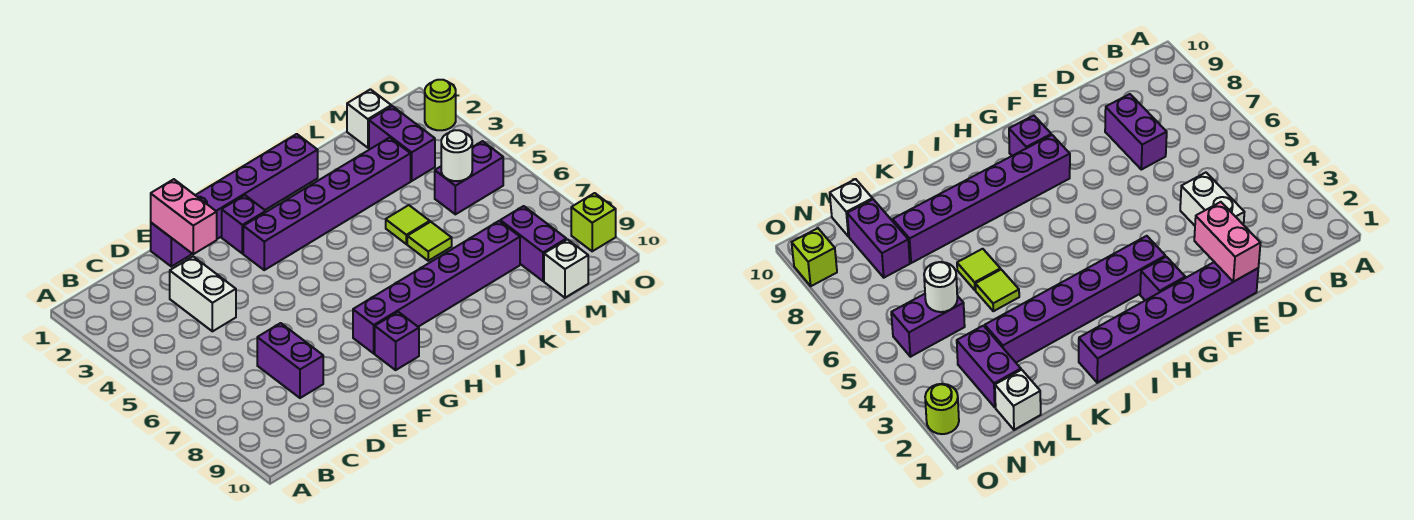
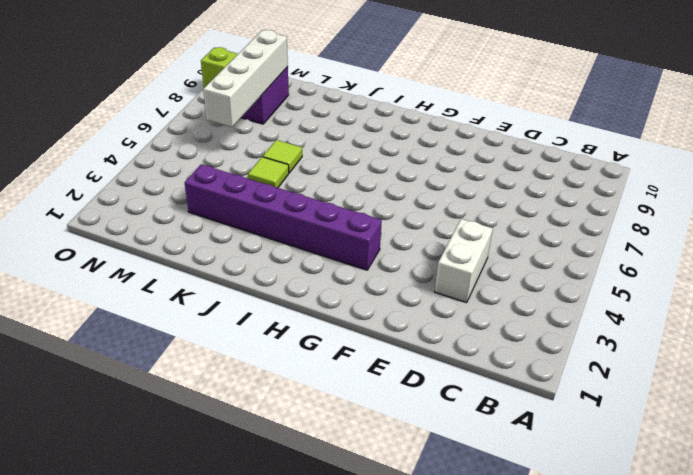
white 1x4 brick [203,30,288,127] -> none
none -> purple 1x2 brick [257,323,323,398]
none -> purple 1x6 brick [151,134,318,267]
none -> purple 1x1 brick [222,195,266,253]

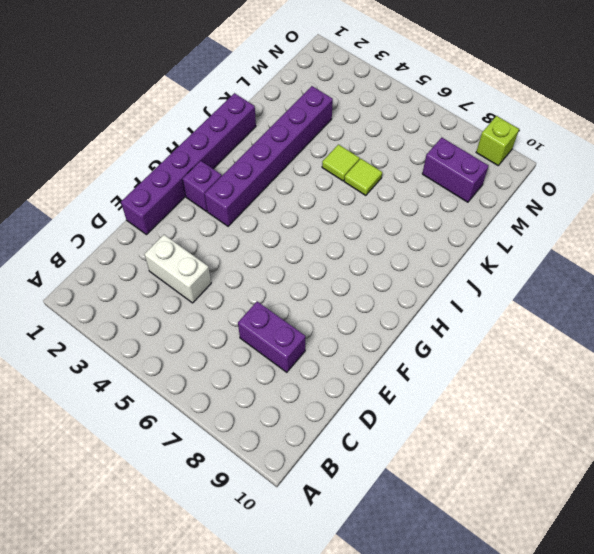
none -> purple 1x6 brick [353,221,520,353]
none -> purple 1x1 brick [375,312,419,370]
none -> white 1x1 brick [347,89,391,148]

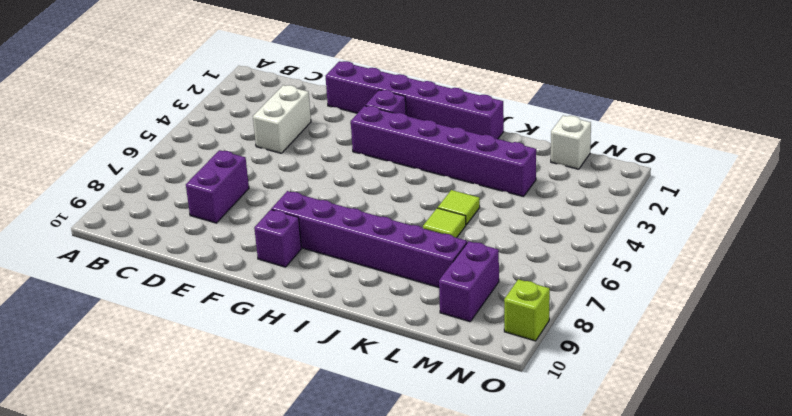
none -> purple 1x2 brick [369,106,435,181]
none -> purple 1x2 brick [435,141,503,214]
none -> white 1x1 brick [544,239,588,298]

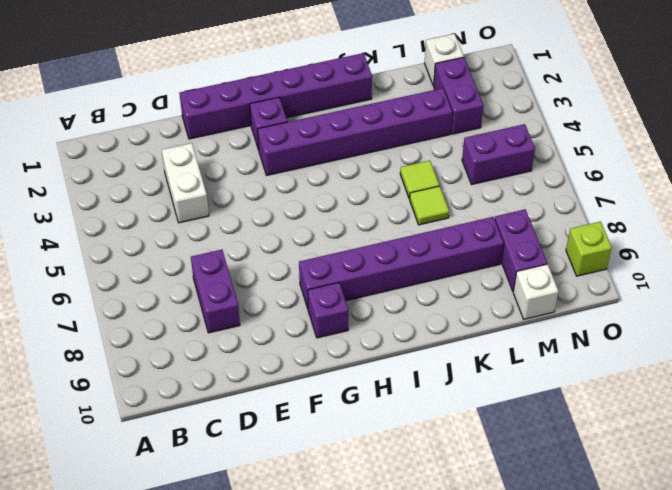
none -> lime 1x1 round brick [425,80,456,130]
none -> pink 1x2 brick [151,179,217,254]
none -> white 1x1 round brick [441,130,472,181]

